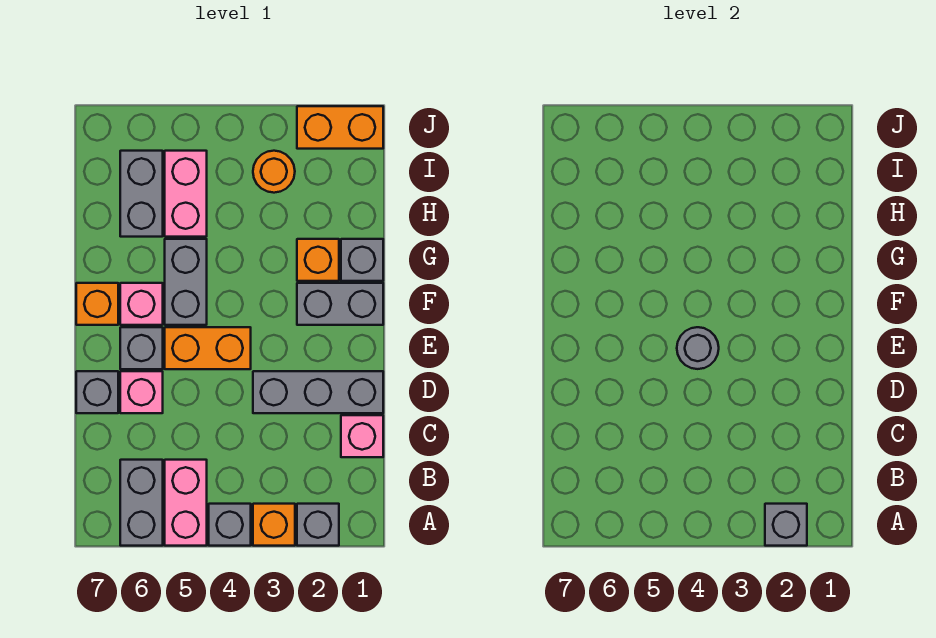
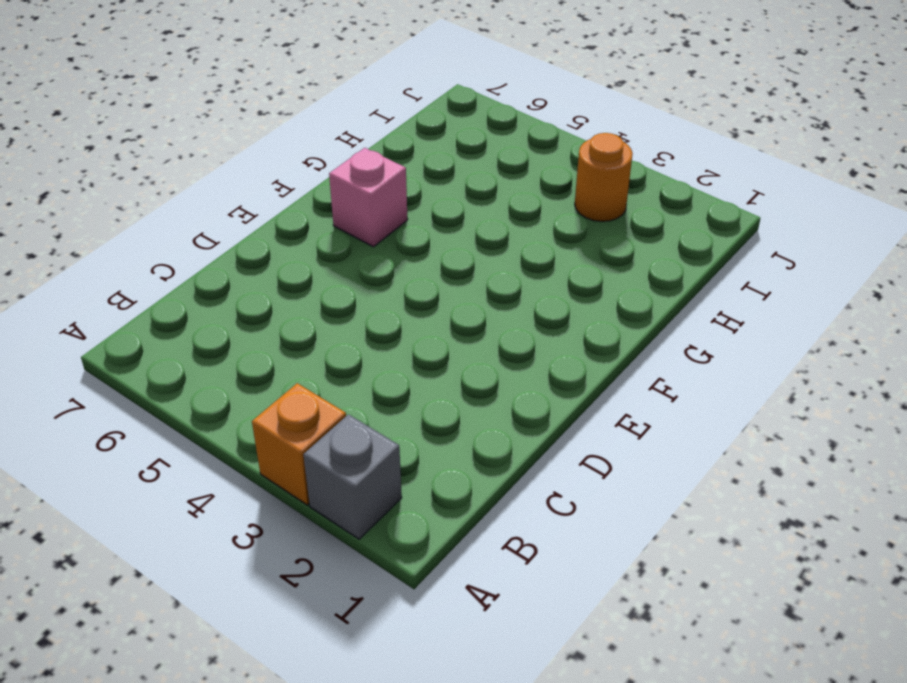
none -> grey 1x1 brick [209,504,251,546]
none -> pink 1x2 brick [165,460,207,546]
none -> grey 1x2 brick [120,460,163,546]

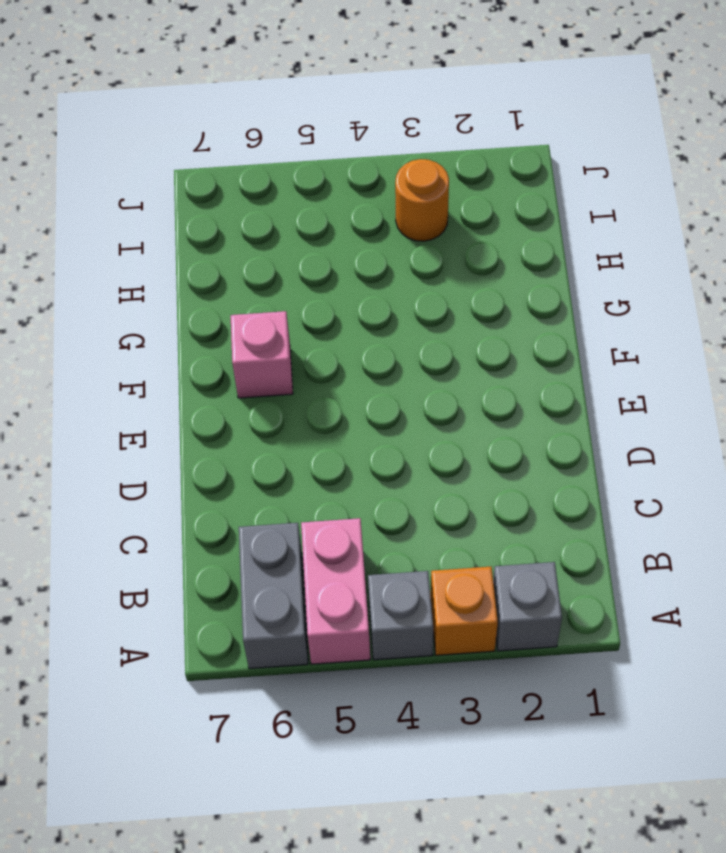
none -> pink 1x1 brick [341,415,383,457]
none -> grey 1x3 brick [253,371,383,413]
none -> pink 1x1 brick [120,371,163,413]

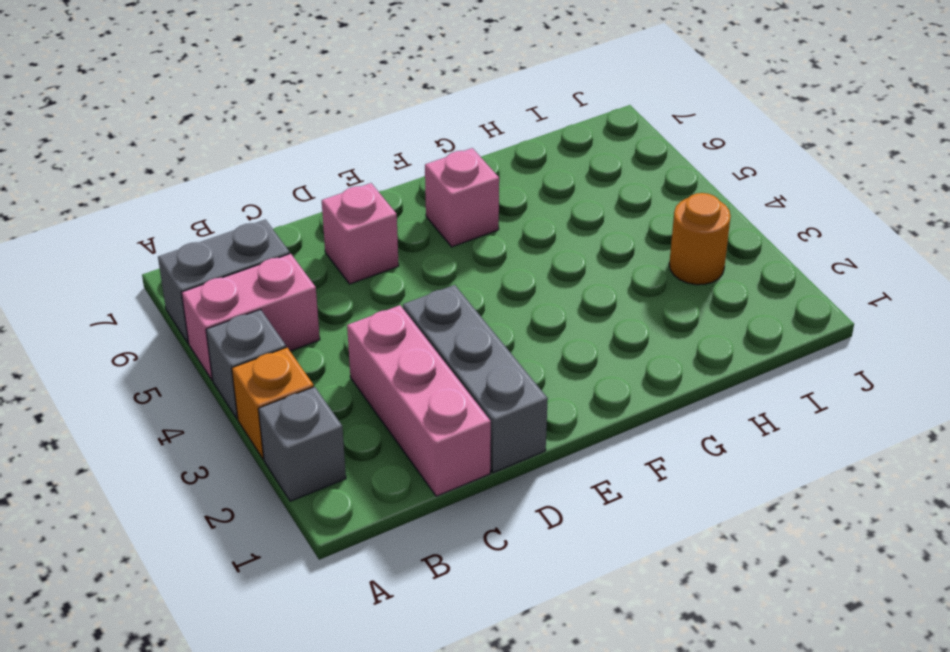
pink 1x3 brick [347,305,491,496] -> pink 1x1 brick [341,415,383,457]
none -> grey 1x1 brick [76,371,118,413]
none -> orange 1x2 brick [165,327,251,369]
none -> grey 1x1 brick [120,327,163,369]

